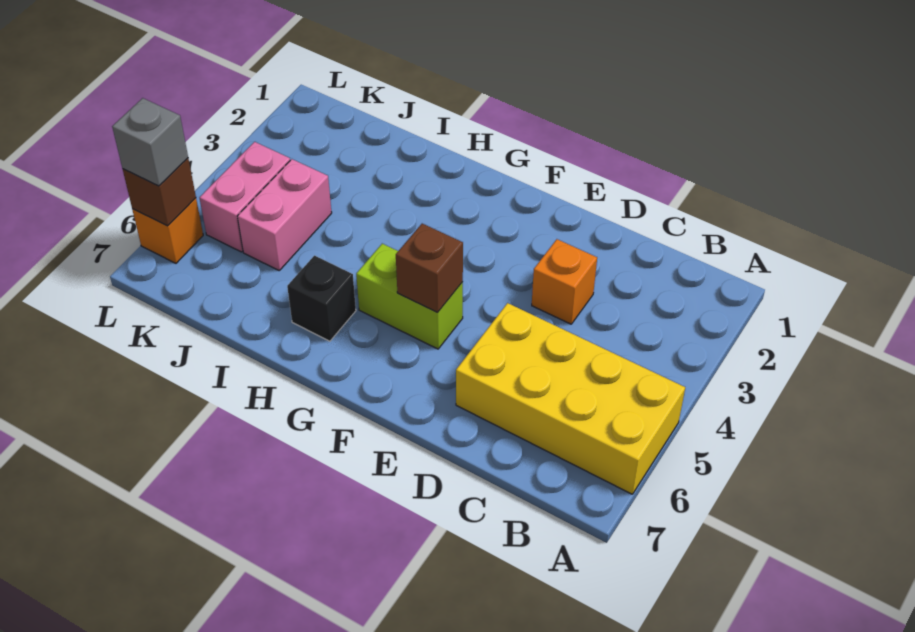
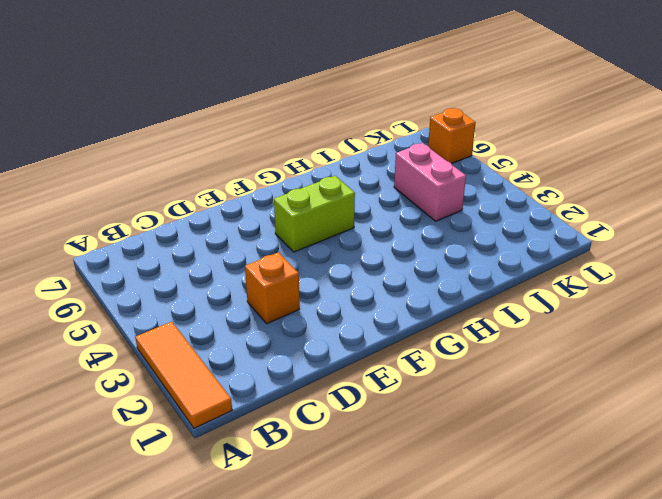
orange 1x3 tile [135,322,232,428] -> none
none -> yellow 2x4 brick [456,303,685,494]
none -> black 1x1 brick [287,256,356,341]

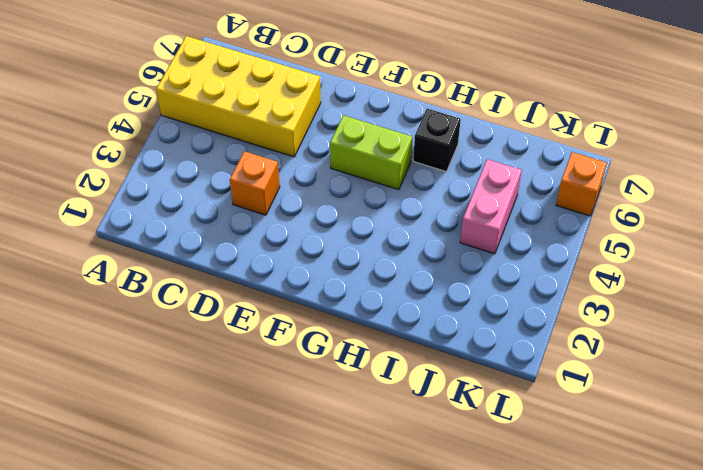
none -> pink 1x2 brick [200,142,290,252]
none -> brown 1x1 brick [396,224,463,313]

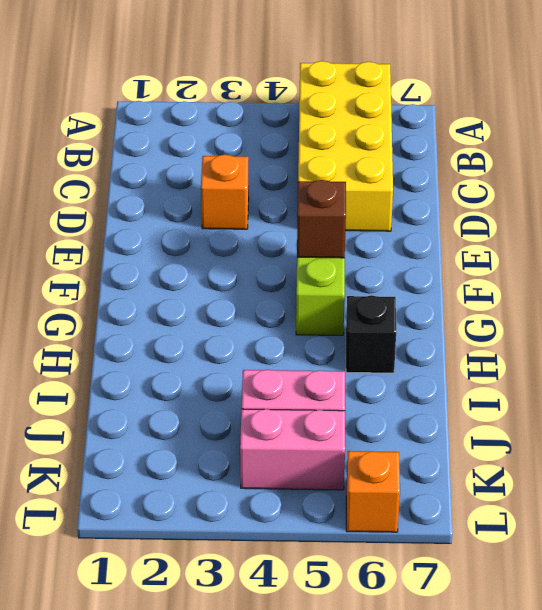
none -> brown 1x1 brick [123,158,196,226]
none -> grey 1x1 brick [112,98,188,186]

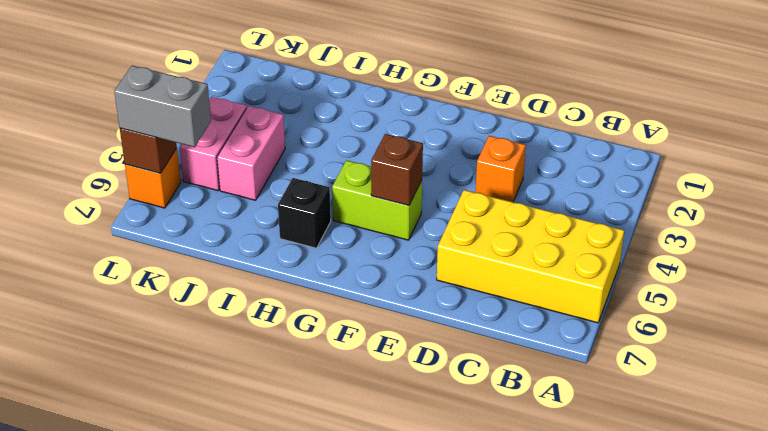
grey 1x2 brick [114,66,211,147] -> grey 1x1 brick [112,98,188,186]

